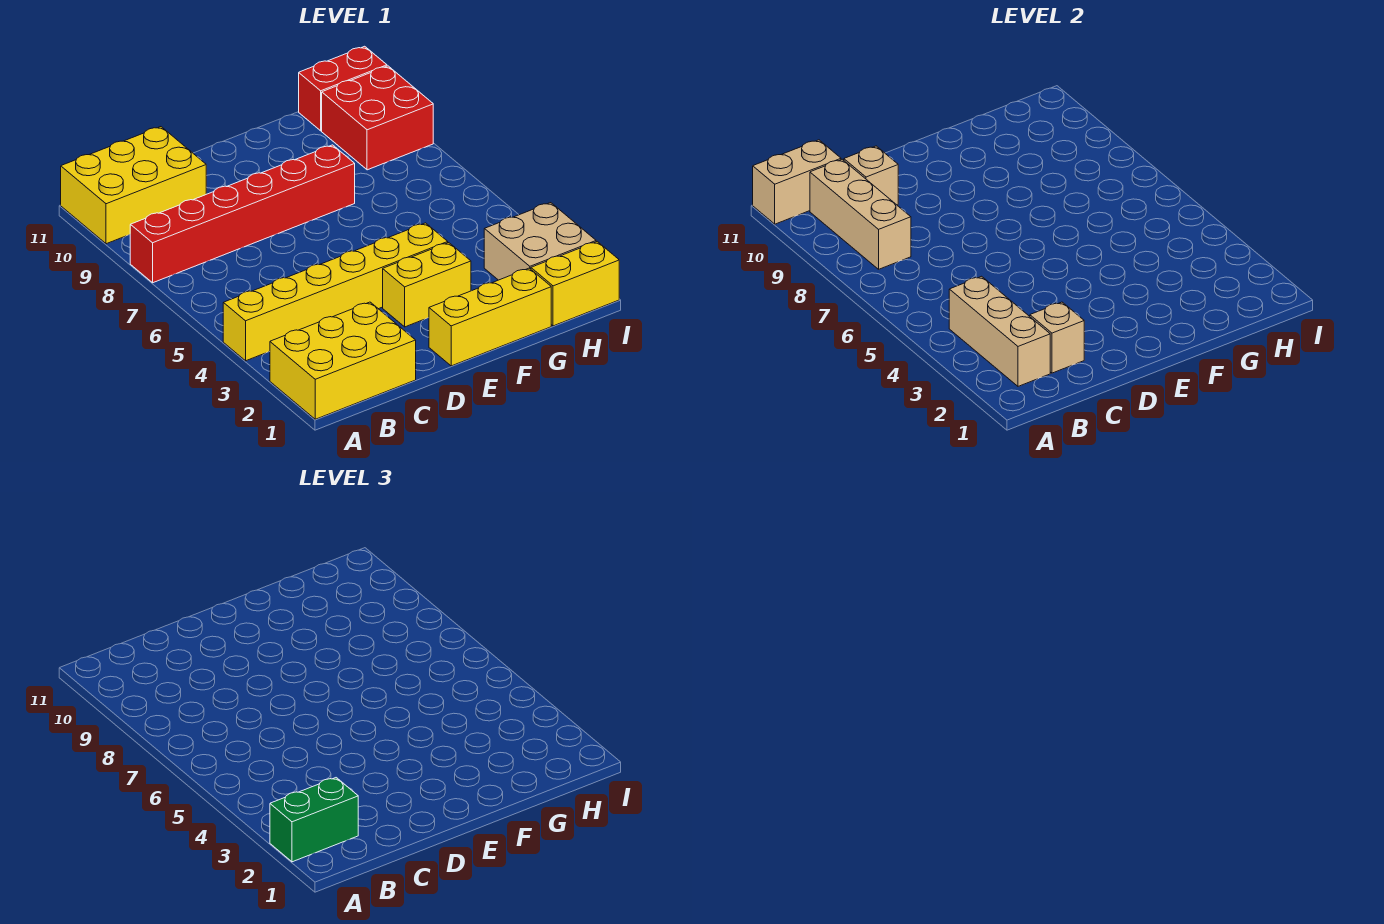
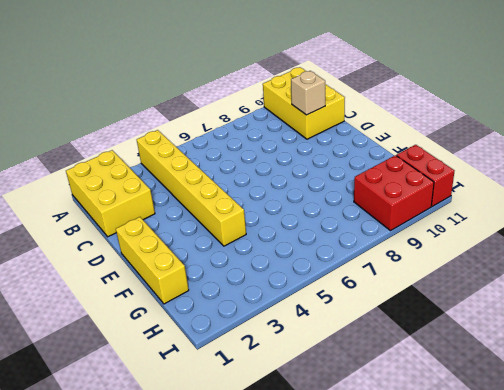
none -> red 1x6 brick [130,145,355,283]
none -> yellow 1x2 brick [383,243,471,327]
none -> yellow 1x2 brick [531,242,619,326]

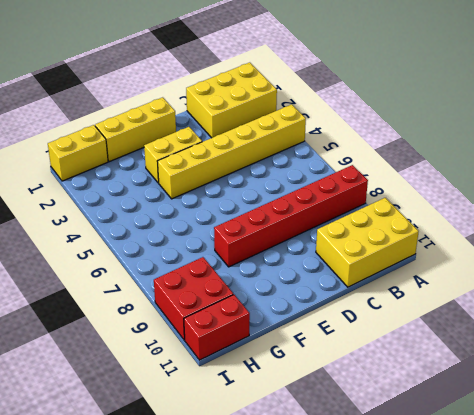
none -> tan 2x2 brick [484,203,596,280]
none -> tan 1x2 brick [753,140,841,224]
none -> tan 1x3 brick [949,276,1050,386]

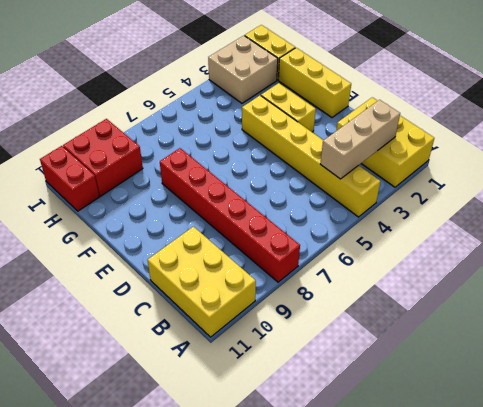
none -> tan 1x2 brick [753,140,841,224]
none -> tan 1x3 brick [810,159,911,269]
none -> tan 1x1 brick [1030,302,1084,373]

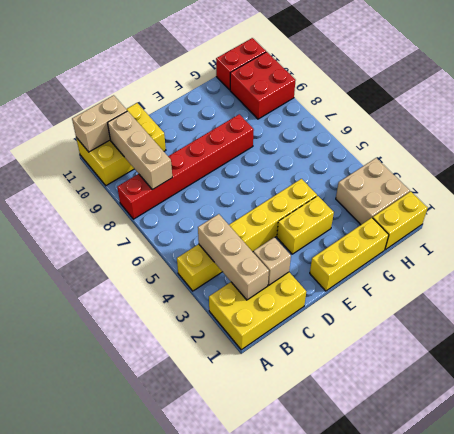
none -> tan 1x1 brick [844,146,898,205]
none -> green 1x2 brick [270,778,358,862]

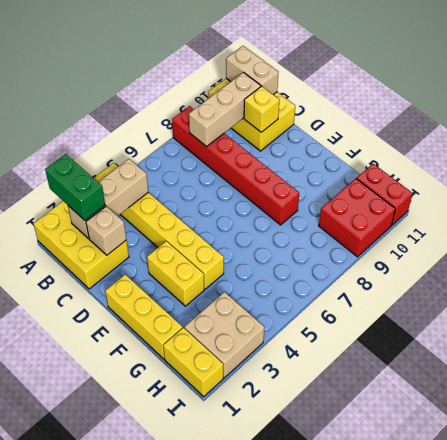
yellow 1x1 brick [244,86,279,132] -> tan 1x1 brick [844,146,898,205]

